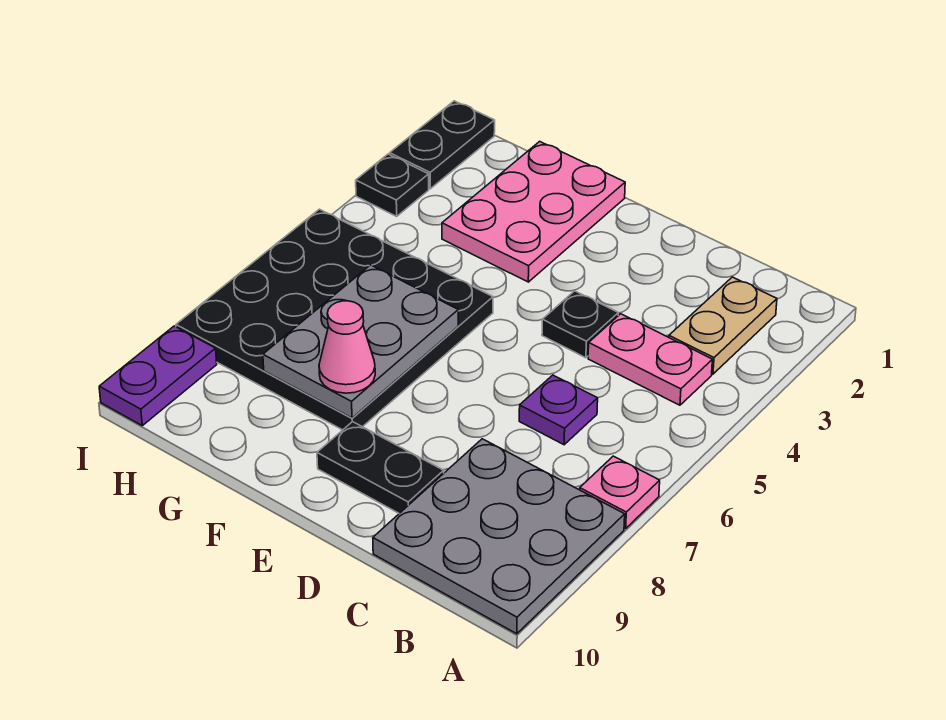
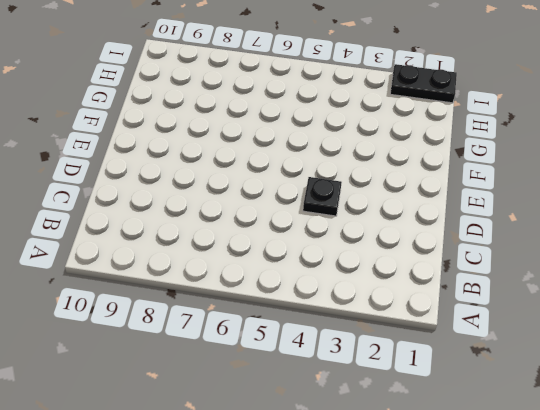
none -> pink 1x1 plate [580,456,660,529]
none -> grey 3x3 plate [373,439,625,634]
none -> tan 1x2 plate [669,277,777,374]

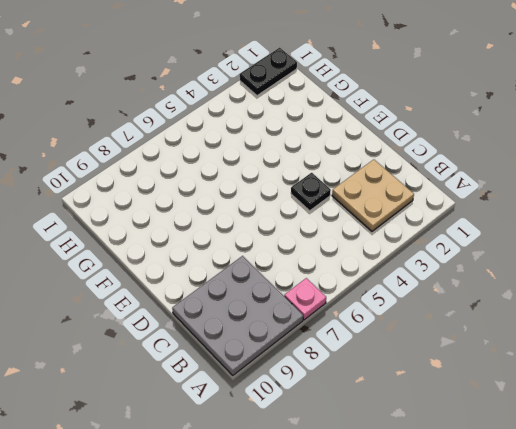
tan 2x2 plate [332,159,414,231] -> tan 1x2 plate [669,277,777,374]
none -> pink 1x2 plate [588,314,712,405]
none -> purple 1x1 plate [519,375,598,445]
none -> black 1x2 plate [317,422,444,513]

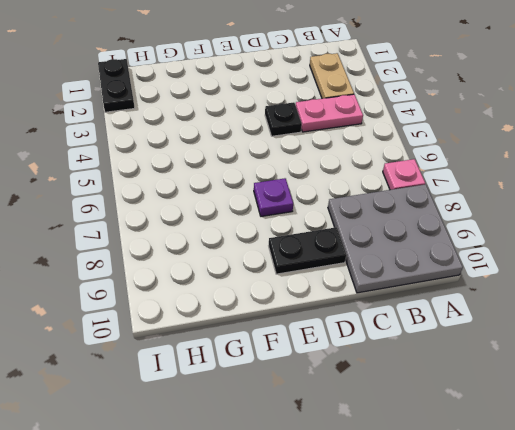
purple 1x1 plate [254,178,293,216] -> purple 1x1 plate moved to [519,375,598,445]
none -> pink 2x3 plate [442,141,625,282]
none -> black 4x4 plate [176,209,493,430]
none -> black 1x1 plate [356,154,429,216]

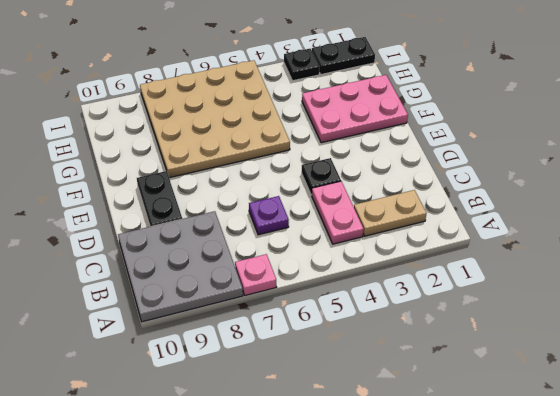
tan 4x4 plate [140,60,290,178] -> black 4x4 plate [176,209,493,430]
none -> purple 1x2 plate [99,326,217,426]
none -> grey 2x3 plate [263,265,458,418]
none -> pink 1x1 cone [319,301,375,393]

